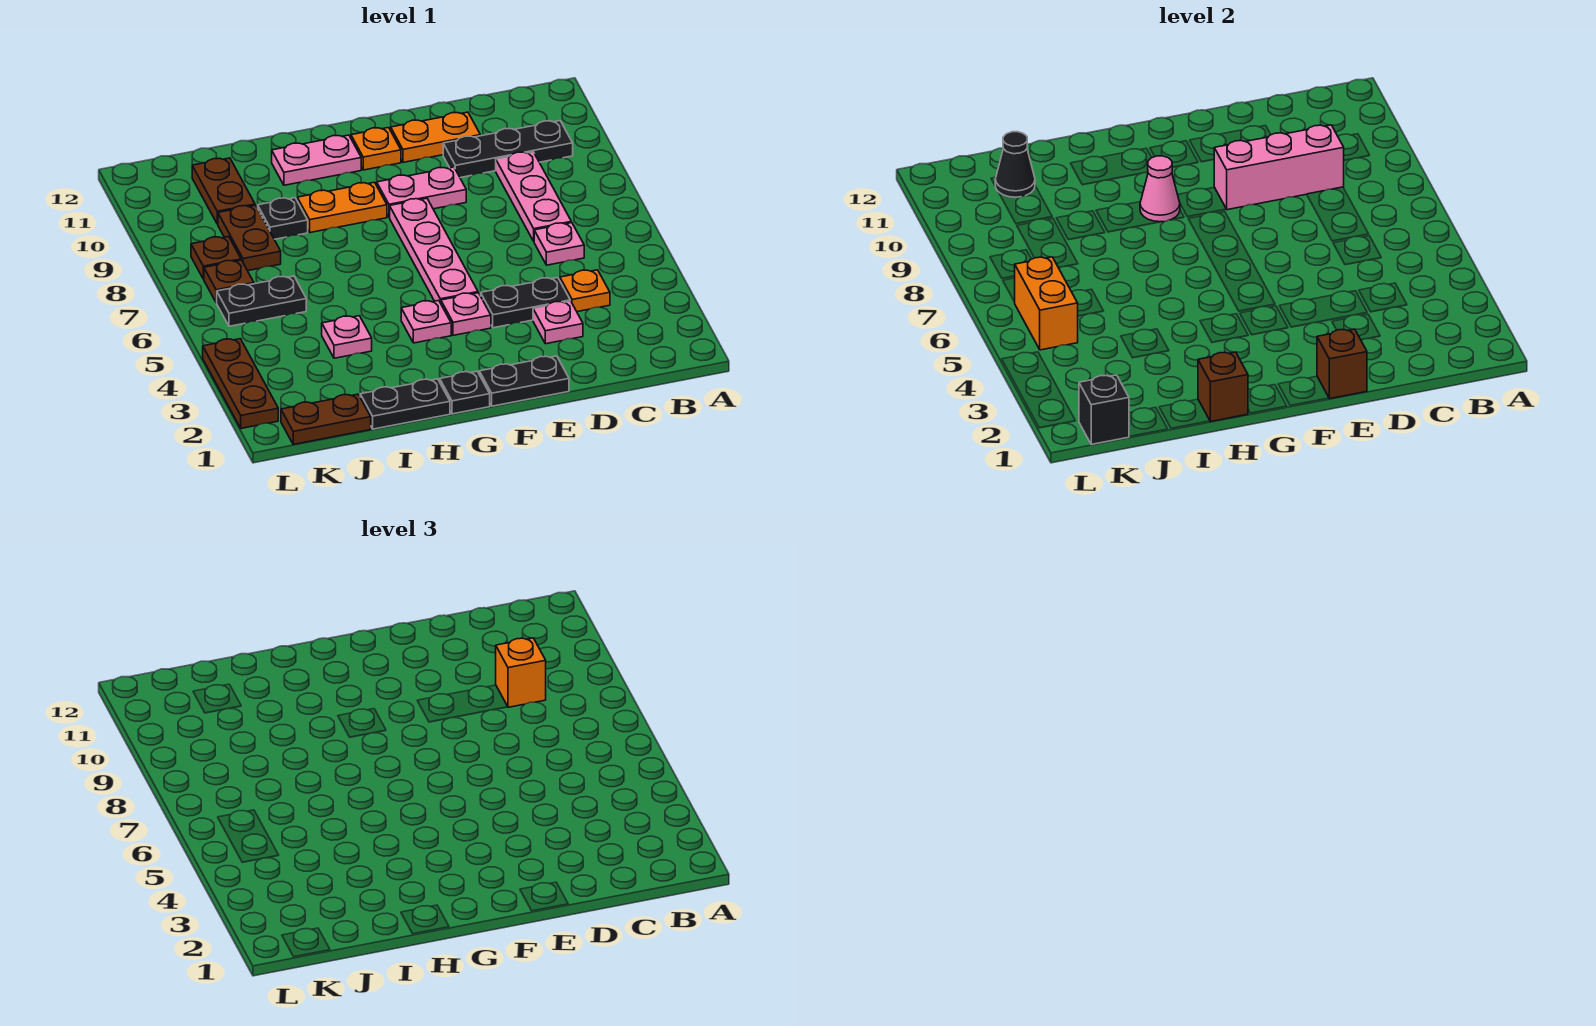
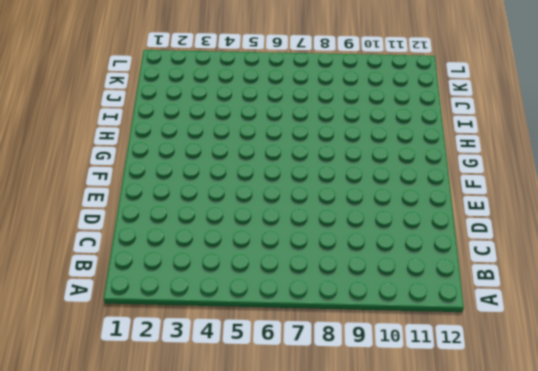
none -> black 1x3 plate [443,121,573,178]
none -> orange 1x1 plate [560,270,610,312]
none -> pink 1x1 plate [534,223,584,265]
none -> pink 1x3 plate [496,152,571,241]

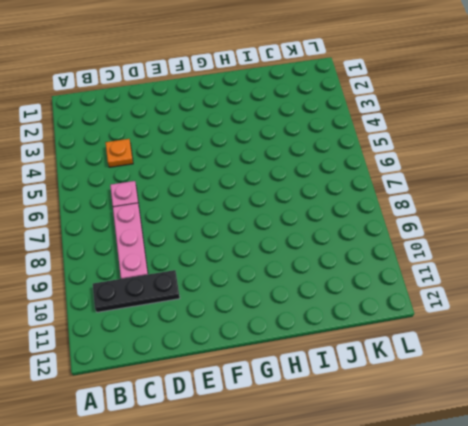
none -> pink 1x1 plate [533,301,583,344]
none -> black 1x2 plate [481,278,570,328]
none -> orange 1x2 plate [391,112,480,162]
none -> black 1x2 plate [479,356,569,406]

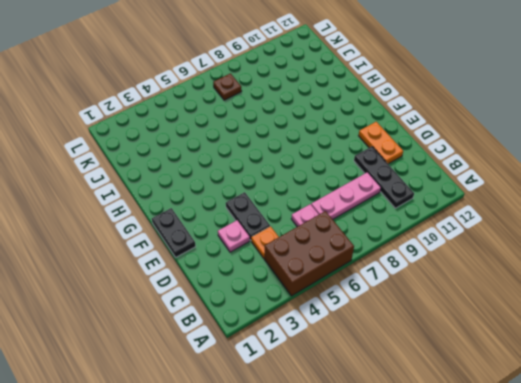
brown 2x3 brick [265,211,354,296] -> none
none -> pink 1x2 plate [377,167,466,217]
none -> pink 1x1 plate [441,293,491,335]
none -> pink 1x4 plate [390,198,478,303]
none -> orange 1x1 plate [351,128,401,170]

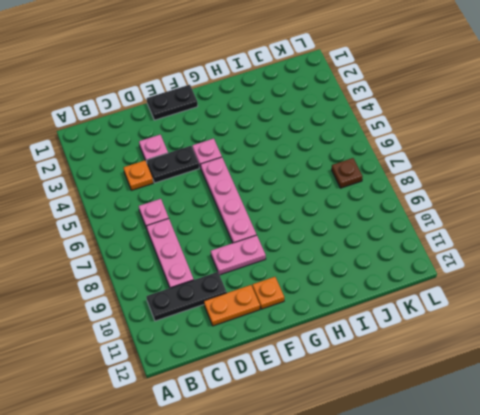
none -> black 1x1 plate [440,371,490,414]
none -> pink 1x1 plate [401,300,451,343]
none -> orange 1x2 plate [297,182,387,233]
none -> pink 1x2 plate [272,135,361,185]

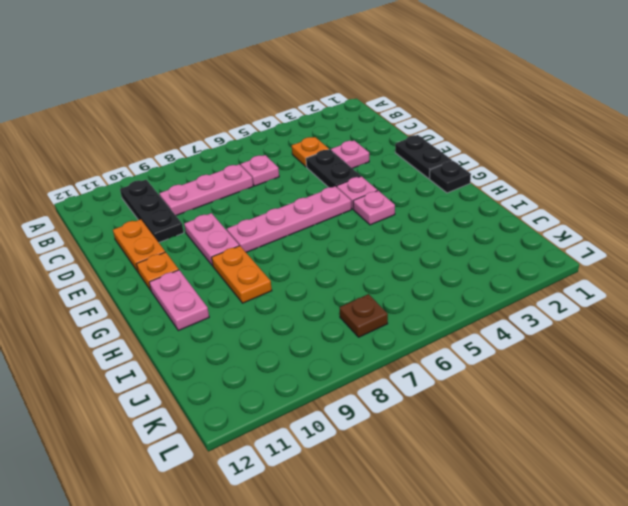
none -> black 1x2 plate [360,379,450,429]
none -> pink 1x1 plate [322,316,372,358]
none -> black 1x1 plate [258,198,308,239]
none -> brown 1x2 plate [281,394,371,444]

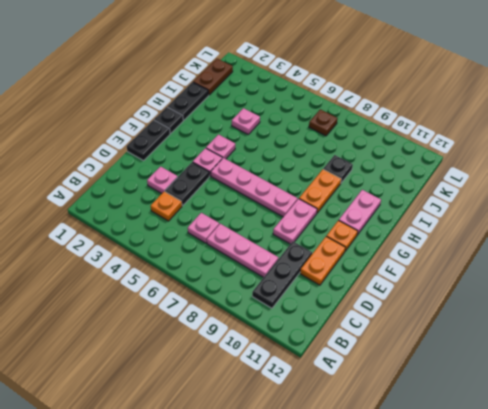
none -> black 1x2 plate [217,276,306,326]
none -> brown 1x2 plate [218,205,281,271]
none -> brown 1x2 plate [192,158,255,224]
none -> brown 1x1 plate [191,237,241,279]

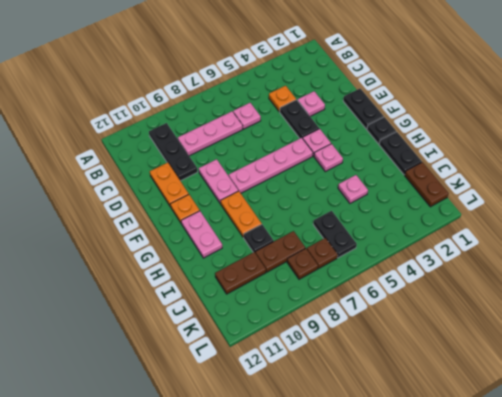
none -> brown 1x3 plate [203,339,278,428]
none -> pink 1x3 brick [1214,125,1344,210]
none -> brown 1x1 brick [1317,329,1367,399]
none -> pink 1x1 cone [1140,156,1180,222]

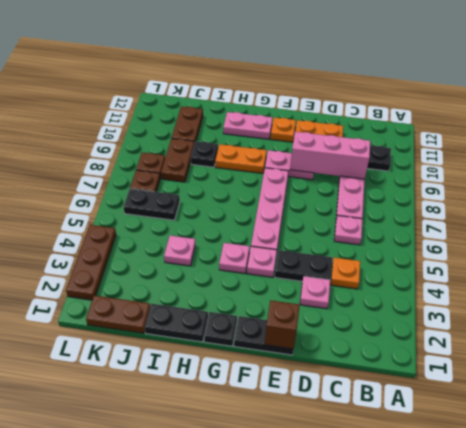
none -> pink 1x1 cone [1140,156,1180,222]
none -> brown 1x1 brick [1198,352,1248,422]
none -> black 1x1 cone [995,132,1035,197]
none -> black 1x1 brick [1079,375,1129,444]

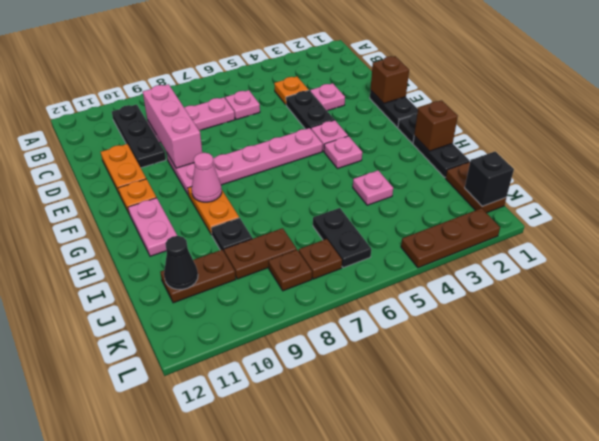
none -> orange 1x2 brick [1015,257,1078,350]
none -> orange 1x1 brick [496,638,546,707]

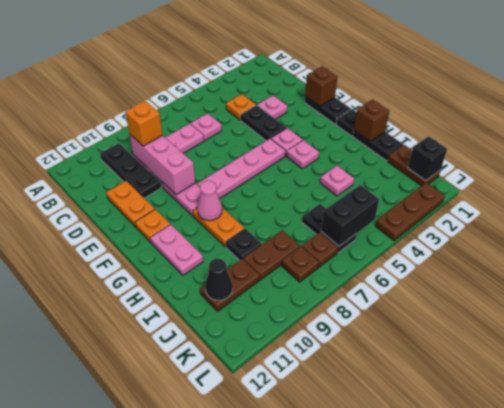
black 1x2 brick [321,185,379,246] -> orange 1x2 brick [1015,257,1078,350]

